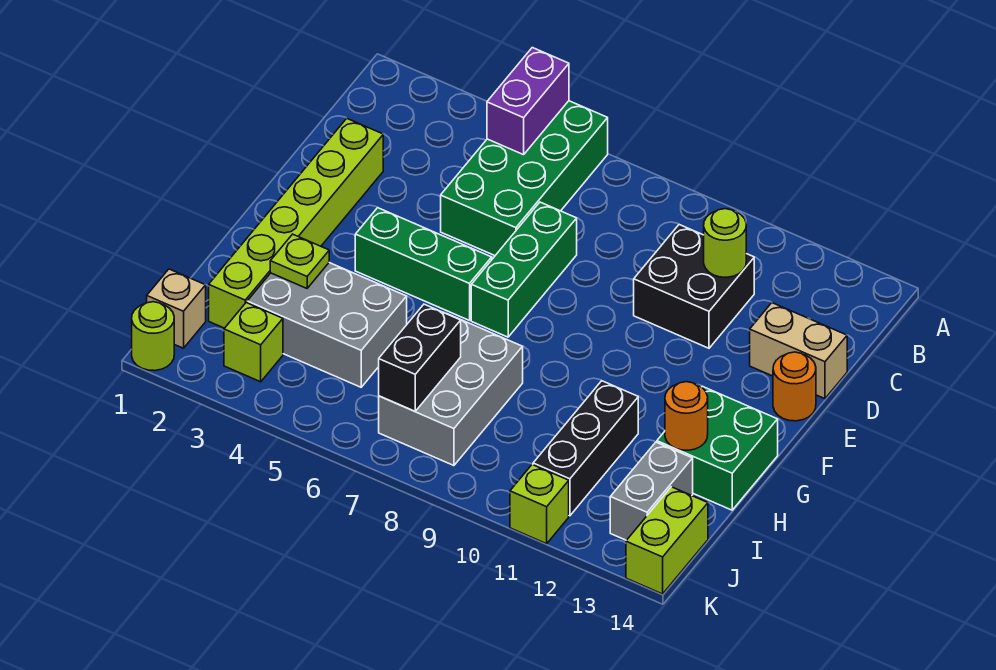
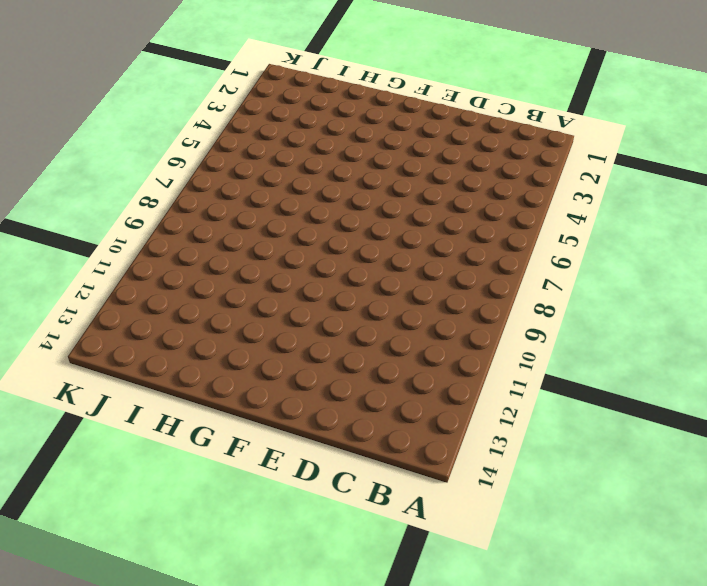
none -> green 2x4 brick [441,101,608,256]
none -> black 2x2 brick [634,225,754,348]
none -> lime 1x6 brick [209,118,383,328]

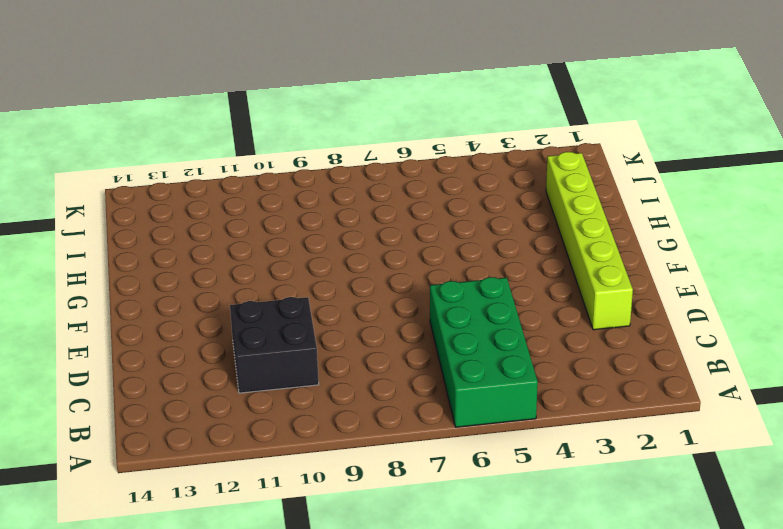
none -> green 1x3 brick [471,202,577,337]
none -> tan 1x2 brick [750,303,847,399]
none -> orange 1x1 round brick [773,352,816,421]

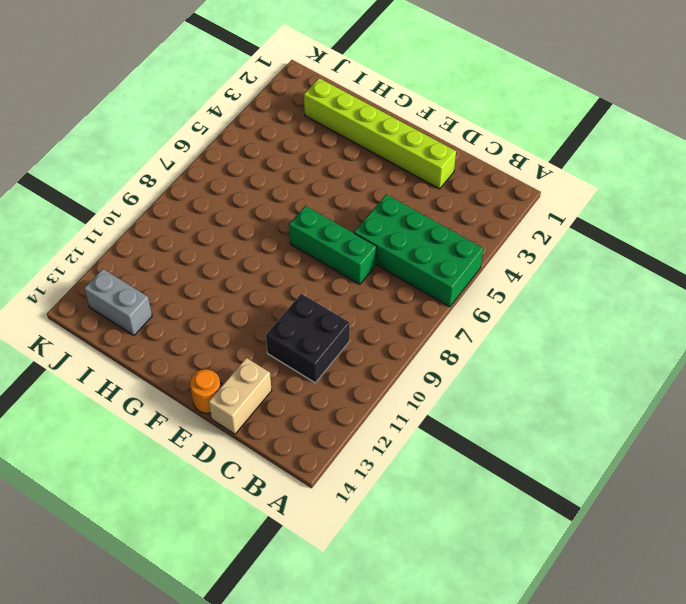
none -> green 1x3 brick [355,208,492,320]
none -> green 2x2 brick [657,386,778,510]
none -> grey 2x3 brick [247,263,407,387]

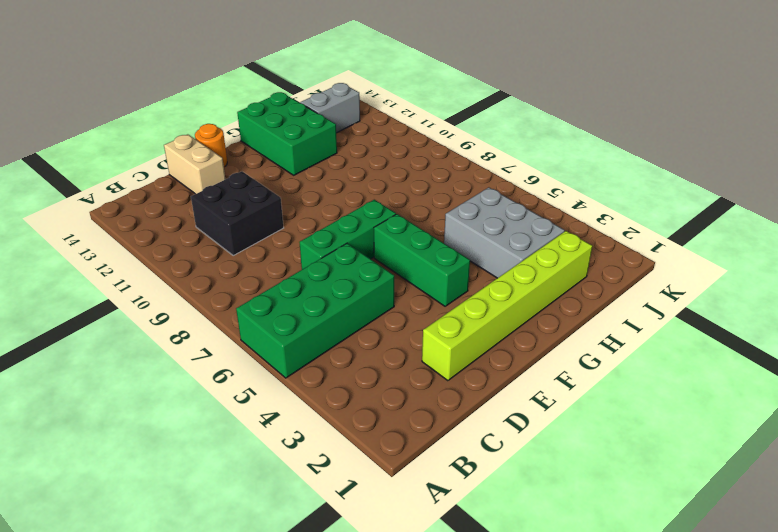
green 2x3 brick [237,92,337,175] -> green 2x2 brick [657,386,778,510]
none -> grey 2x3 brick [379,314,523,466]
none -> black 1x3 brick [533,381,638,516]
none -> tan 1x1 brick [147,269,206,348]

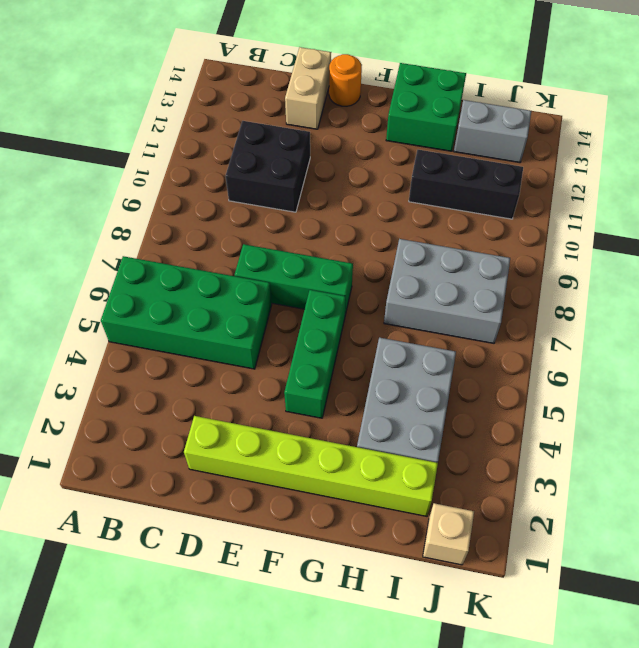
none -> lime 1x1 brick [224,303,283,382]
none -> lime 1x2 brick [626,487,708,594]
none -> lime 1x1 round brick [132,302,174,371]

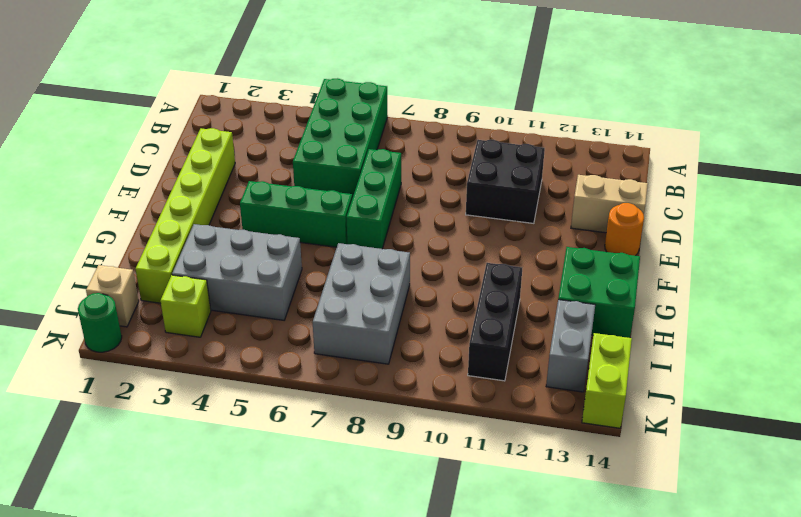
green 1x1 round brick [78,293,122,352] -> lime 1x1 round brick [132,302,174,371]
none -> lime 1x1 brick [510,465,569,544]
none -> purple 1x2 brick [487,48,569,155]
none -> lime 1x1 round brick [704,209,746,277]

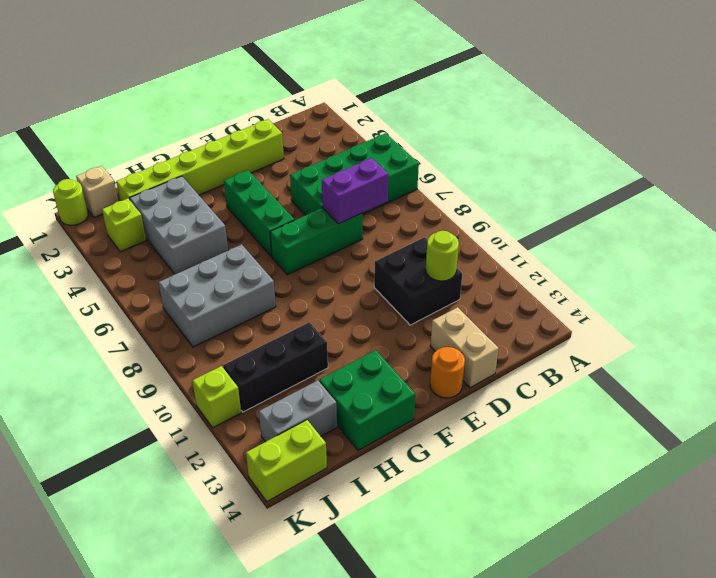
purple 1x2 brick [322,158,388,224] -> purple 1x2 brick moved to [487,48,569,155]
none -> lime 1x1 plate [270,234,329,288]
none -> orange 1x1 round brick [665,382,708,450]
none -> black 1x2 brick [379,304,461,411]

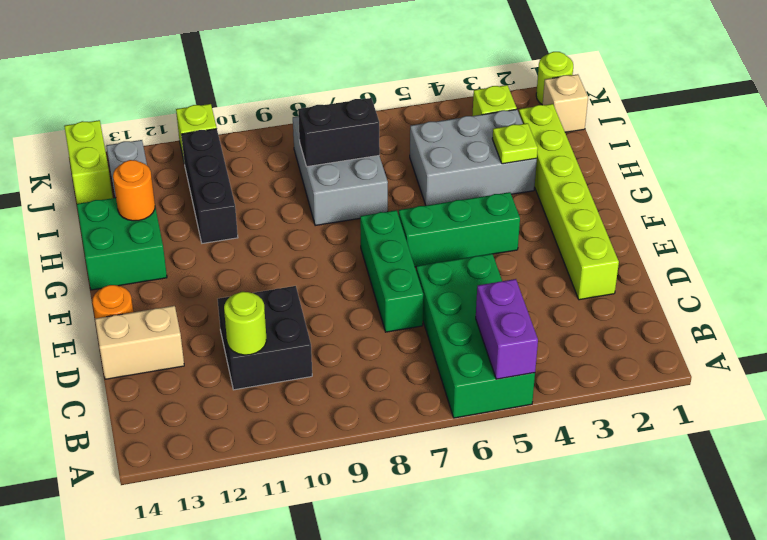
black 1x2 brick [298,98,380,167] -> black 1x2 brick turned to [379,304,461,411]

